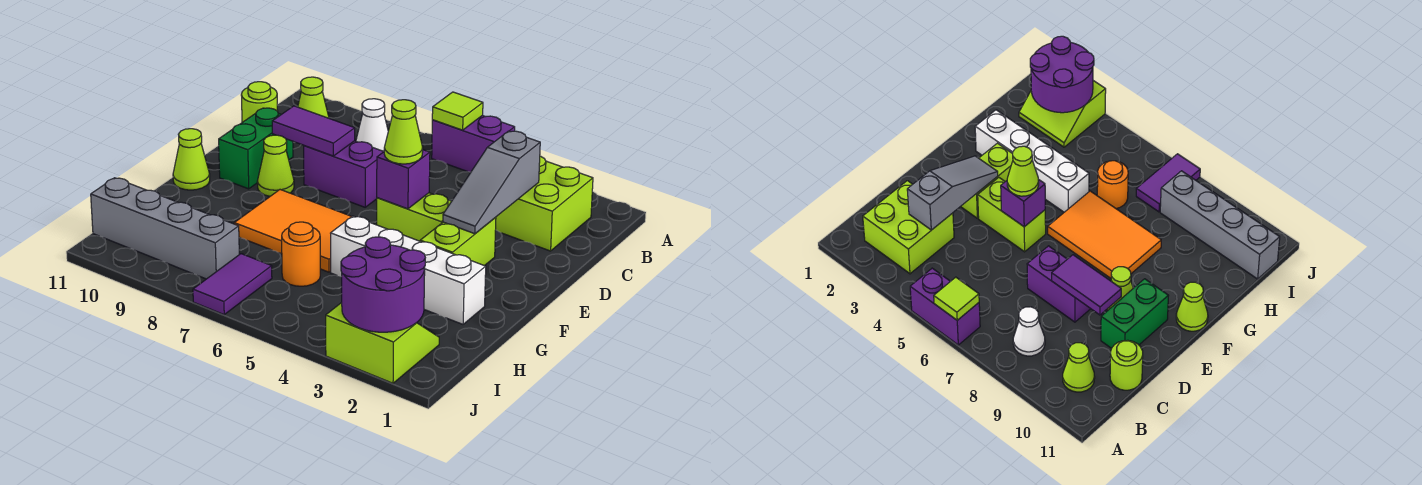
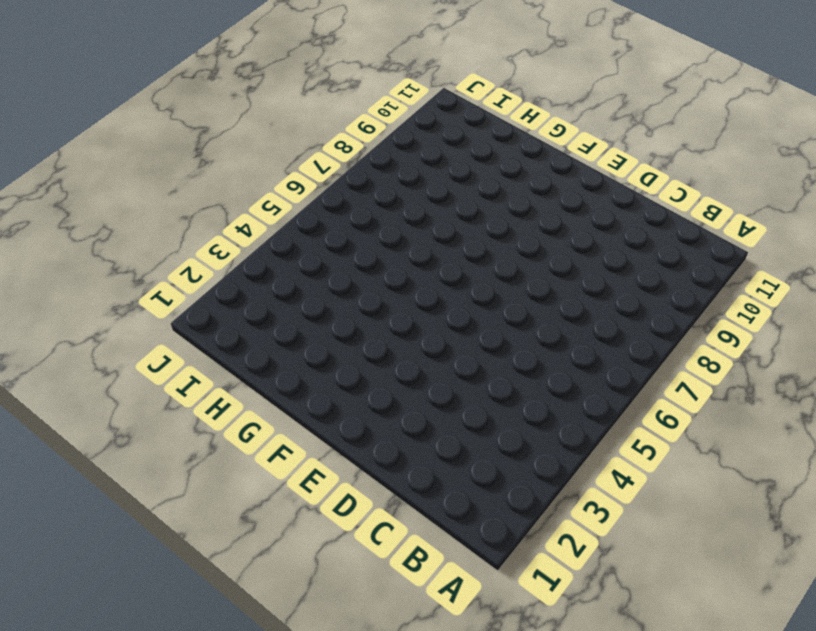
none -> purple 1x2 brick [432,115,515,172]
none -> lime 2x2 brick [496,156,593,251]
none -> white 1x1 cone [356,99,388,151]

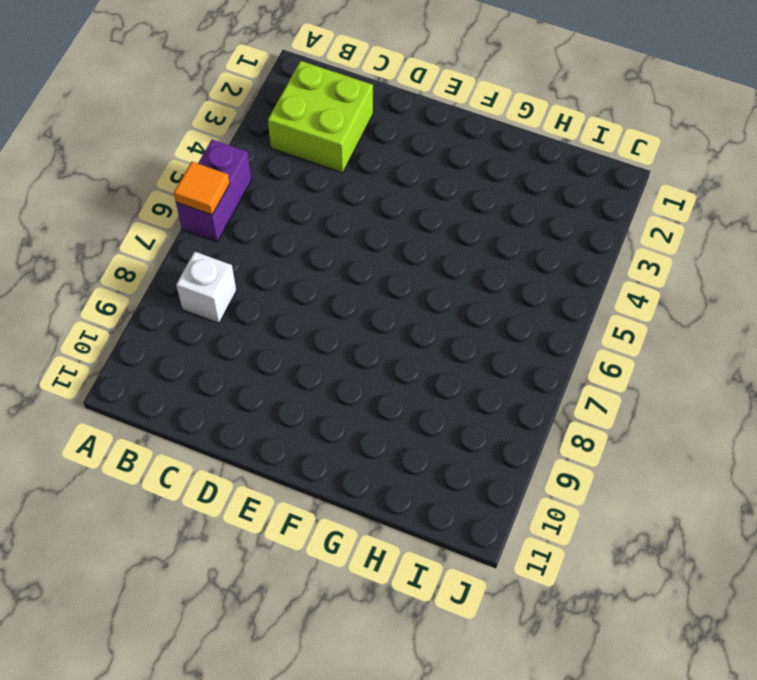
orange 1x1 tile [174,162,230,215] -> lime 1x1 tile [432,92,483,130]
white 1x1 brick [176,252,237,323] -> white 1x1 cone [356,99,388,151]
none -> lime 1x1 cone [298,77,329,118]
none -> lime 1x1 round brick [241,82,278,122]
none -> purple 1x2 brick [304,141,384,207]

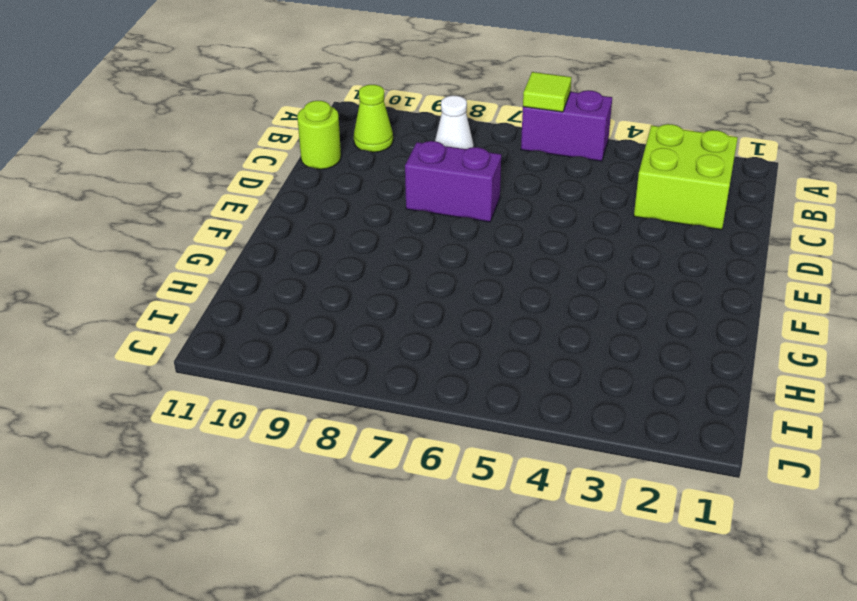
none -> green 1x2 brick [219,108,293,189]
none -> lime 1x2 brick [420,217,496,266]
none -> lime 1x2 brick [377,193,452,241]

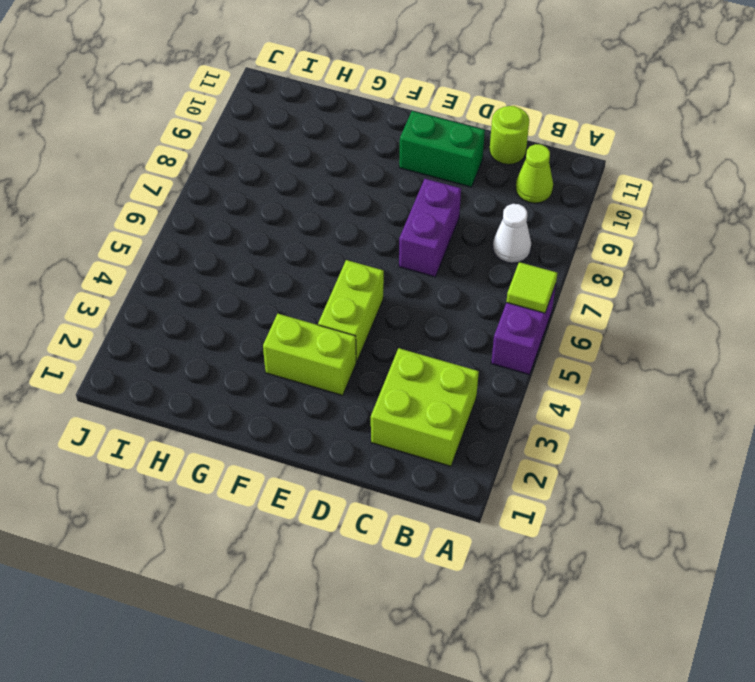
none -> lime 1x1 cone [257,135,294,196]
none -> orange 2x3 tile [234,190,352,272]
none -> lime 1x1 cone [173,129,210,190]

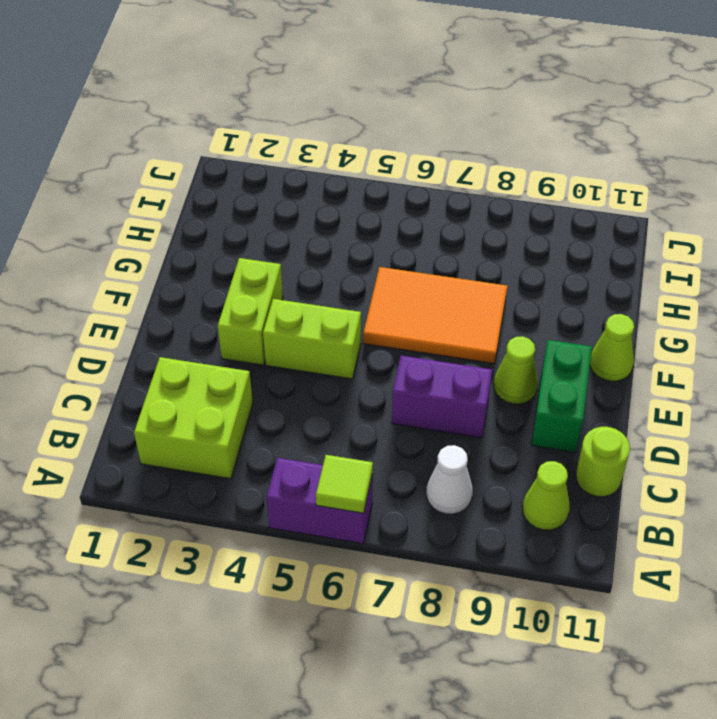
none -> white 1x4 brick [331,216,486,324]
none -> orange 1x1 round brick [282,222,320,286]
none -> lime 2x2 slope [326,302,439,383]

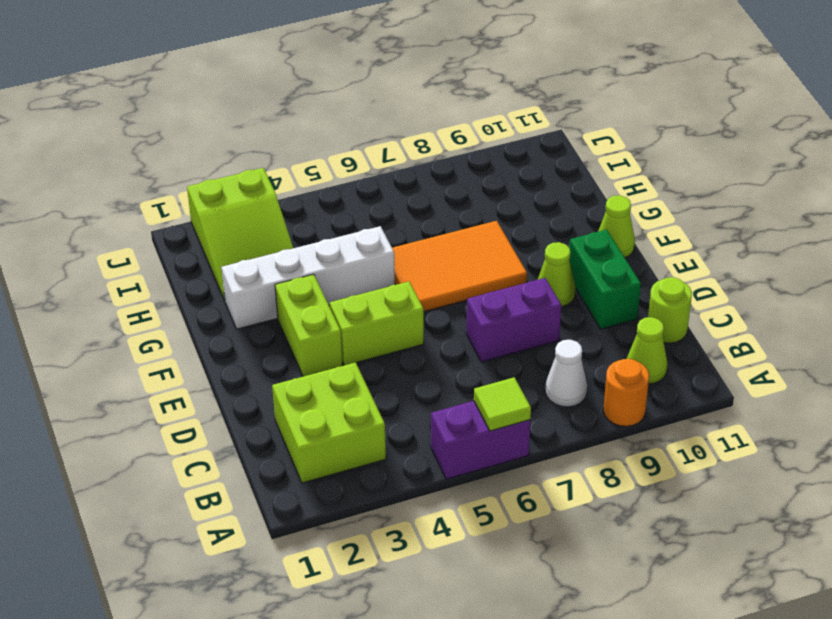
orange 1x1 round brick [603,359,649,426] -> orange 1x1 round brick moved to [282,222,320,286]
lime 2x3 slope [187,168,293,300] -> lime 2x2 slope [326,302,439,383]
none -> purple 1x2 tile [193,254,272,315]
none -> grey 1x4 brick [91,178,239,279]
none -> grey 1x3 slope [443,131,540,234]

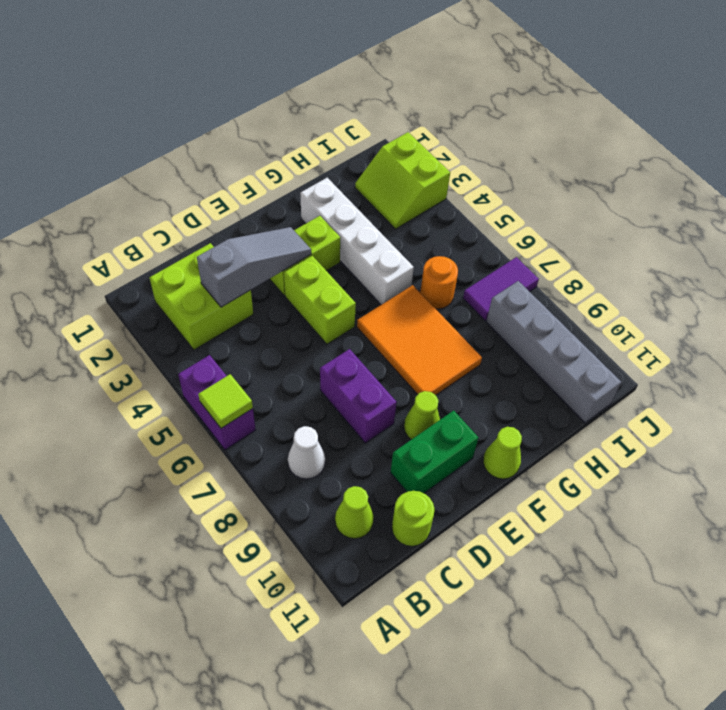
none -> purple 1x2 tile [272,106,355,156]
none -> purple 1x1 brick [377,150,430,209]
none -> purple 2x2 round brick [341,237,425,332]

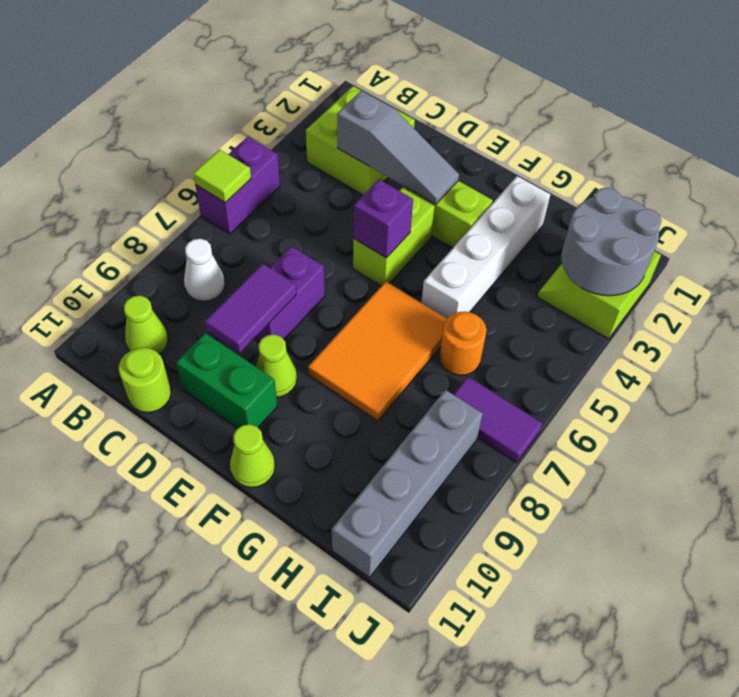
grey 2x2 round brick [561,188,662,296] -> purple 2x2 round brick [341,237,425,332]
none -> lime 1x1 cone [384,100,423,164]

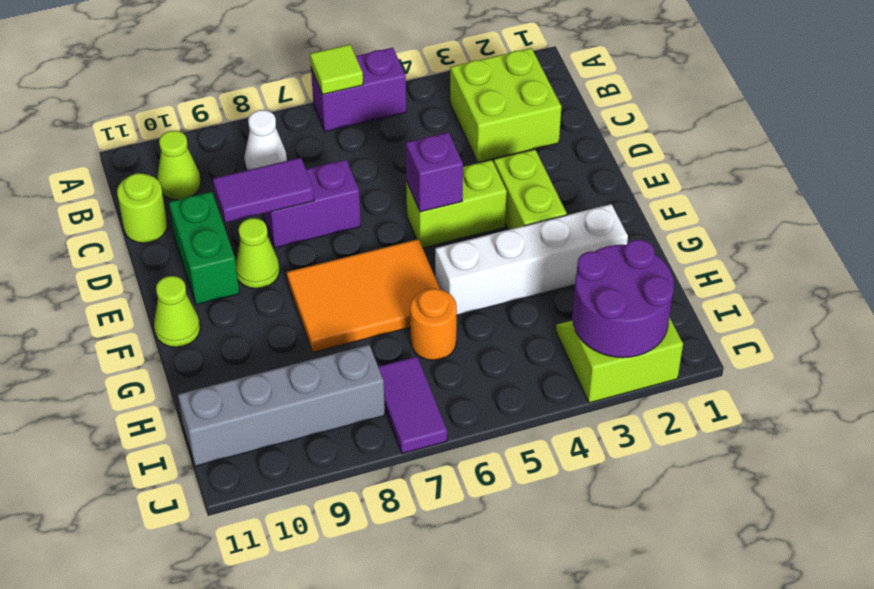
none -> grey 1x3 slope [443,131,540,234]
none -> lime 1x1 cone [384,100,423,164]

